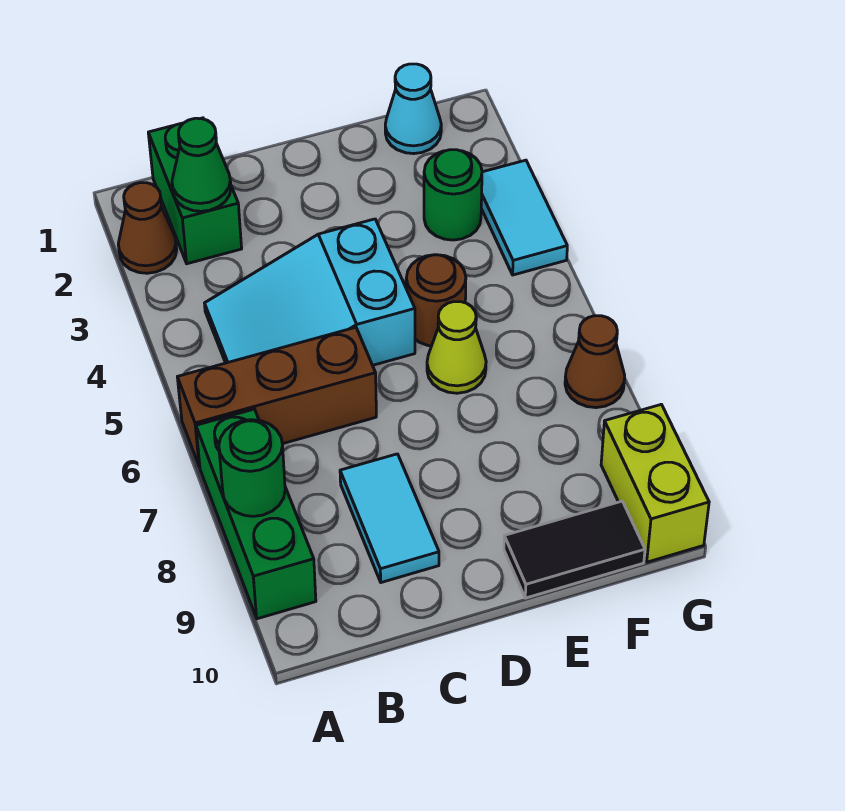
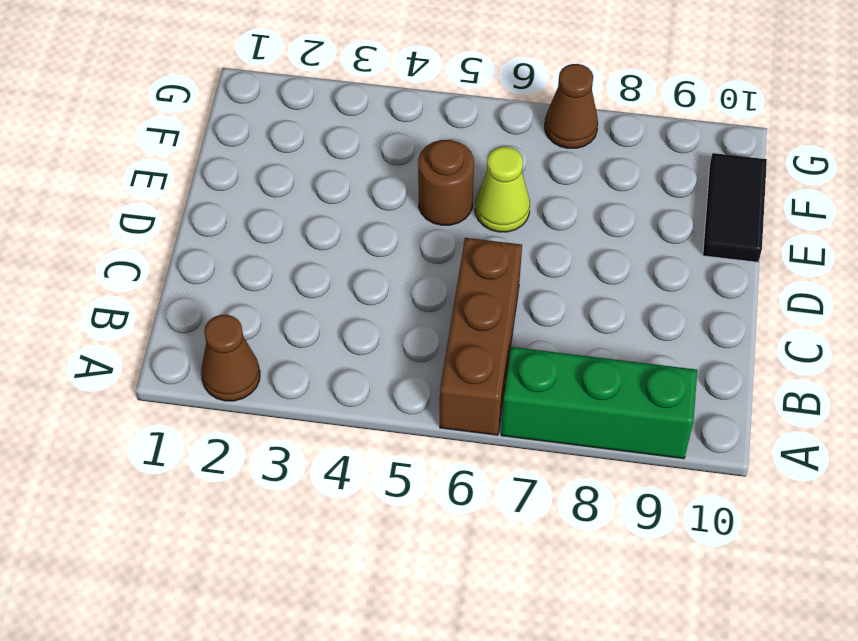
none -> green 1x2 brick [148,118,242,264]
none -> cyan 2x3 slope [205,219,415,365]
none -> cyan 1x2 tile [340,454,439,583]

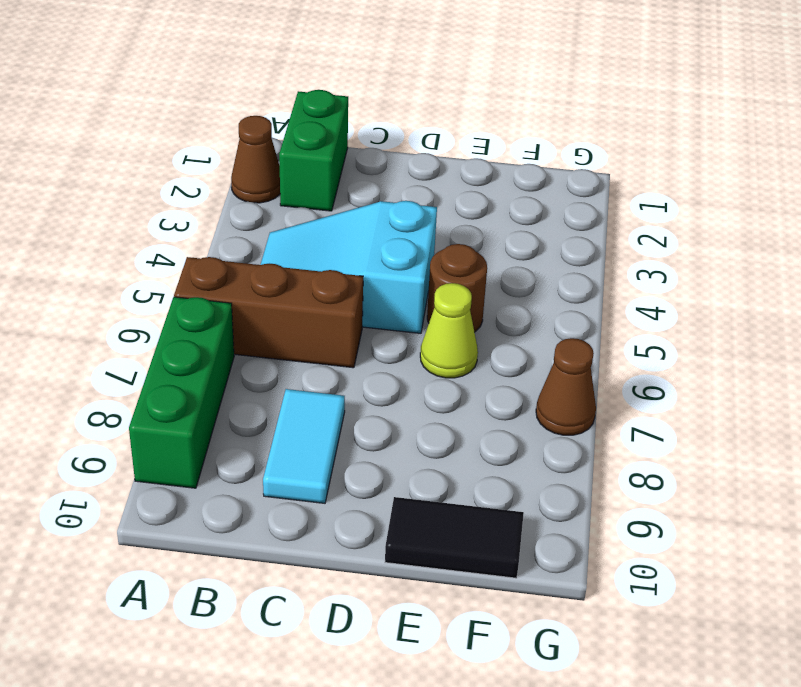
none -> cyan 1x1 cone [385,64,441,154]
none -> green 1x1 round brick [424,150,482,240]
none -> cyan 1x2 tile [481,160,567,275]

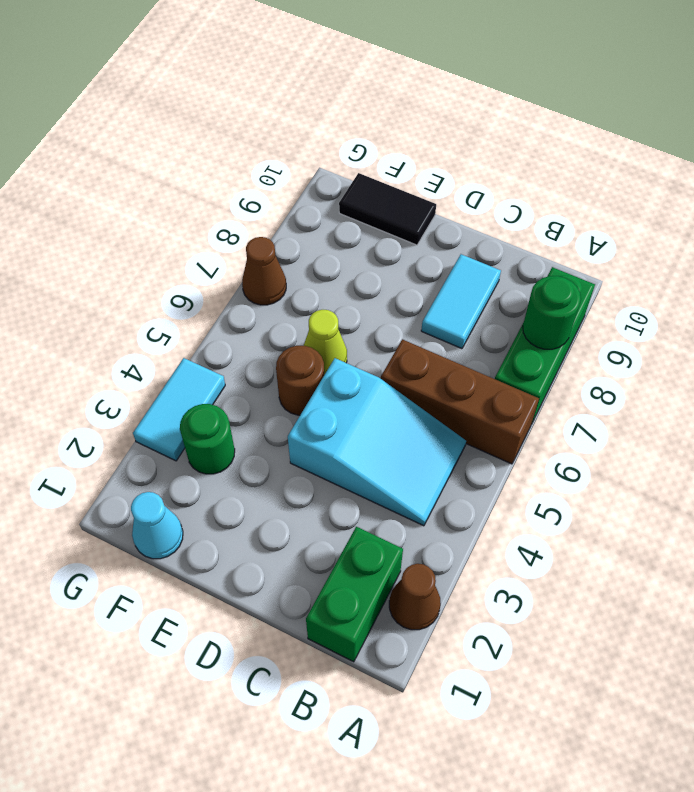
none -> lime 1x2 brick [601,404,709,562]
none -> green 1x1 cone [172,118,231,211]

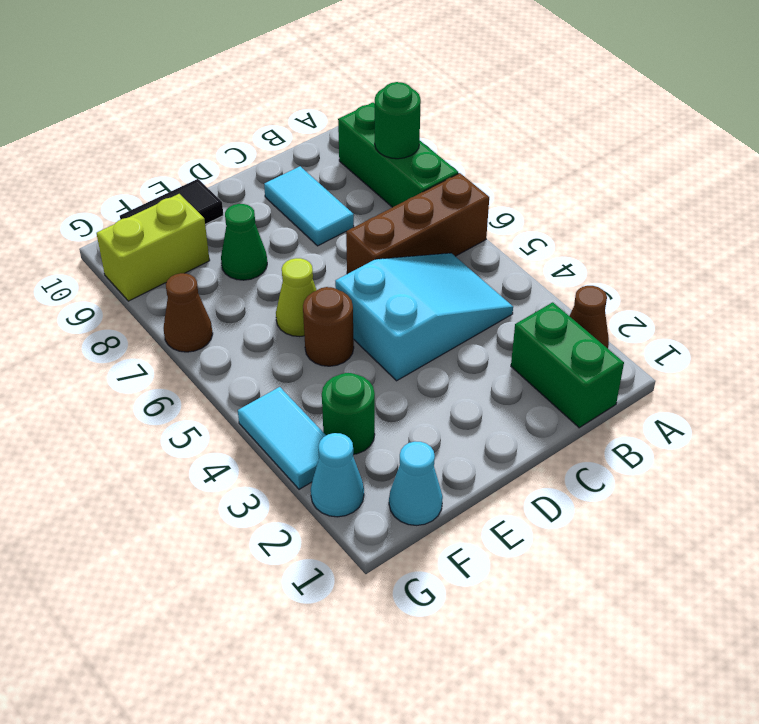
green 1x1 cone [221,204,267,280] -> green 1x1 cone moved to [172,118,231,211]
lime 1x2 brick [96,194,210,301] -> lime 1x2 brick turned to [601,404,709,562]
cyan 1x1 cone [311,433,364,517] -> none

